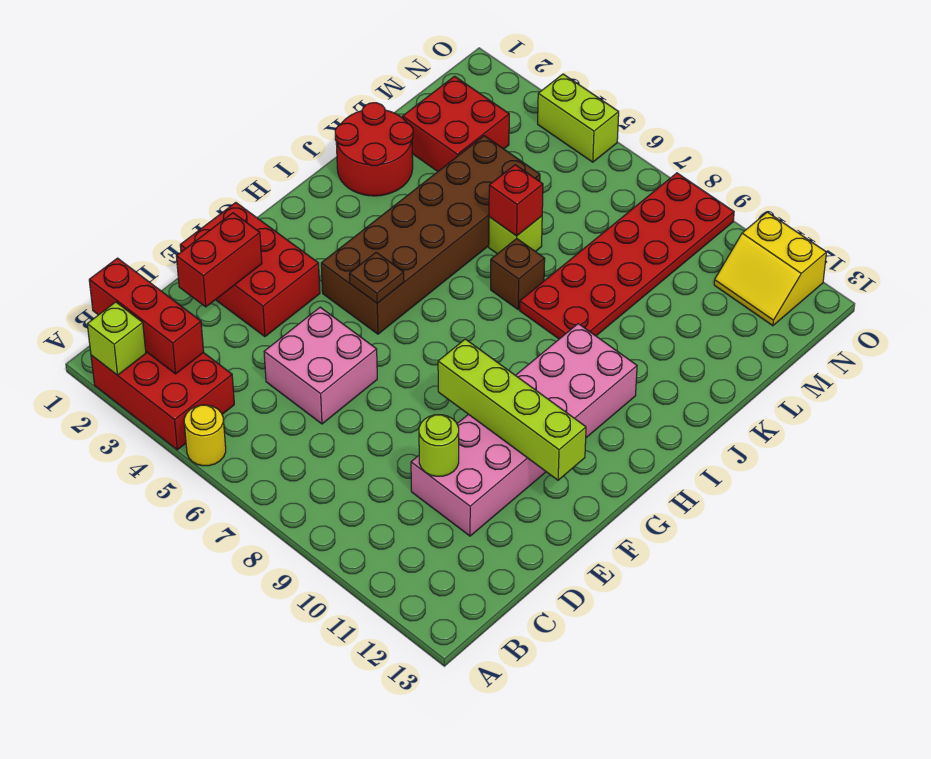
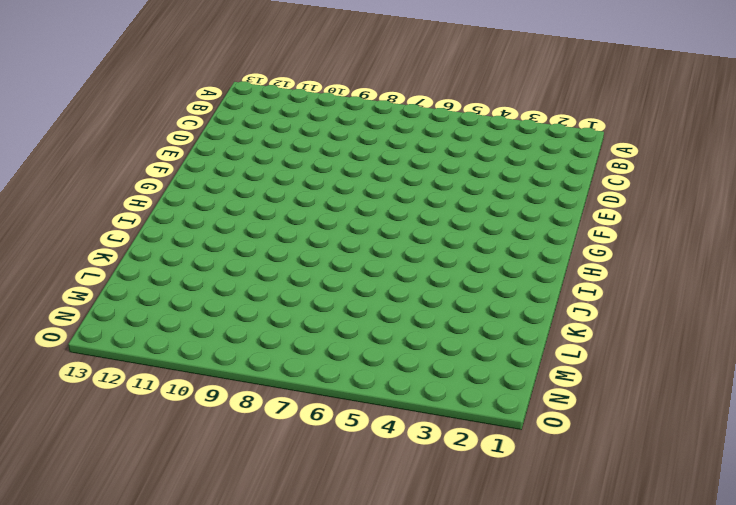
none -> red 2x3 brick [91,352,234,450]
none -> yellow 1x1 round brick [184,405,226,466]
none -> pink 2x2 brick [264,307,377,424]

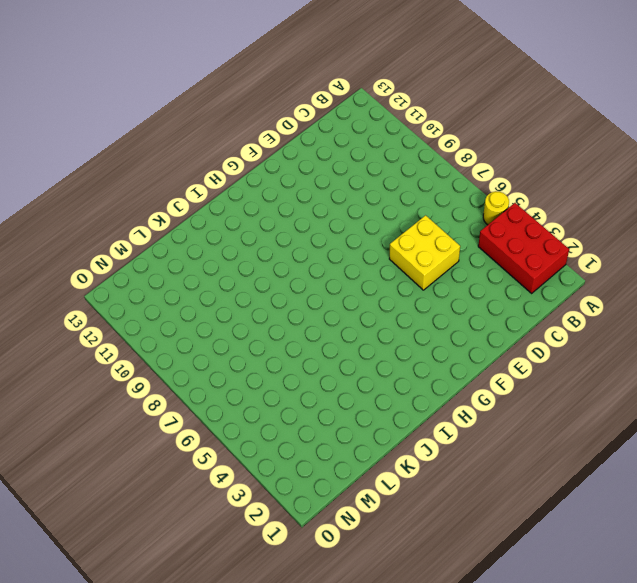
yellow 2x2 brick [390,215,460,290] -> pink 2x2 brick [264,307,377,424]
none -> pink 2x6 brick [411,324,637,536]
none -> red 2x3 brick [180,203,320,337]
none -> brown 2x6 brick [321,136,540,334]

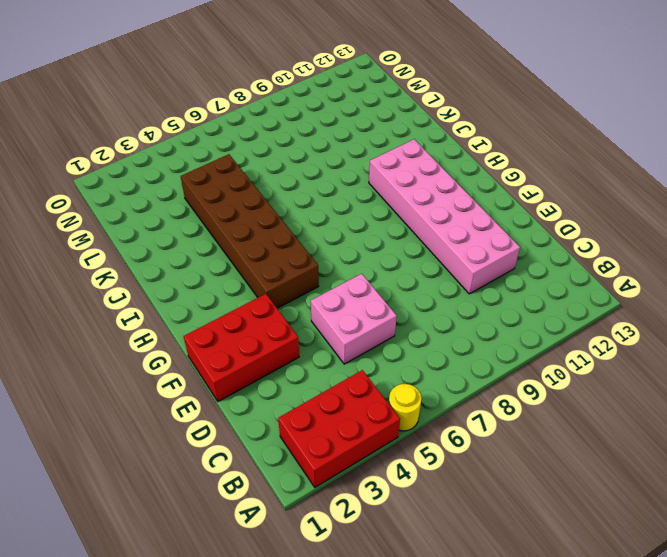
none -> red 2x2 round brick [335,103,413,196]
none -> brown 1x1 brick [491,239,545,309]
none -> red 2x6 plate [520,173,734,339]

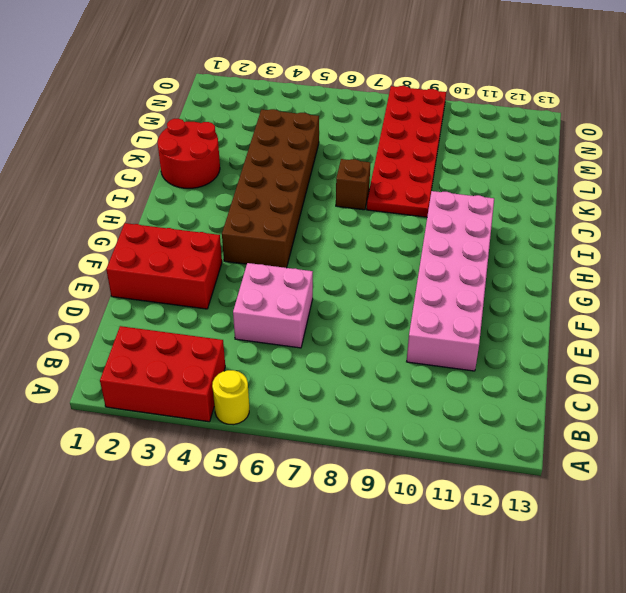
none -> lime 1x1 brick [489,216,542,254]
none -> red 2x2 brick [403,76,509,171]
none -> yellow 2x2 slope [714,212,826,326]

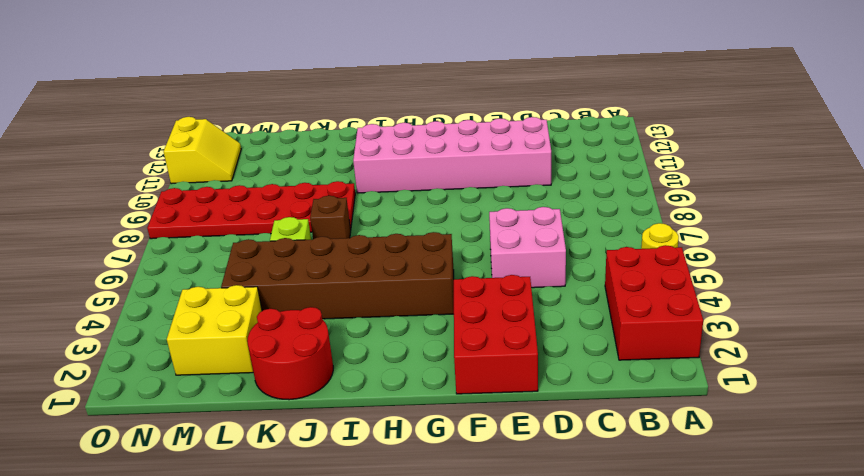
yellow 2x2 brick [167,285,262,375] -> red 2x2 brick [403,76,509,171]
none -> lime 1x2 brick [538,74,619,162]
none -> lime 1x1 brick [87,302,146,375]
none -> red 1x3 brick [89,258,204,374]

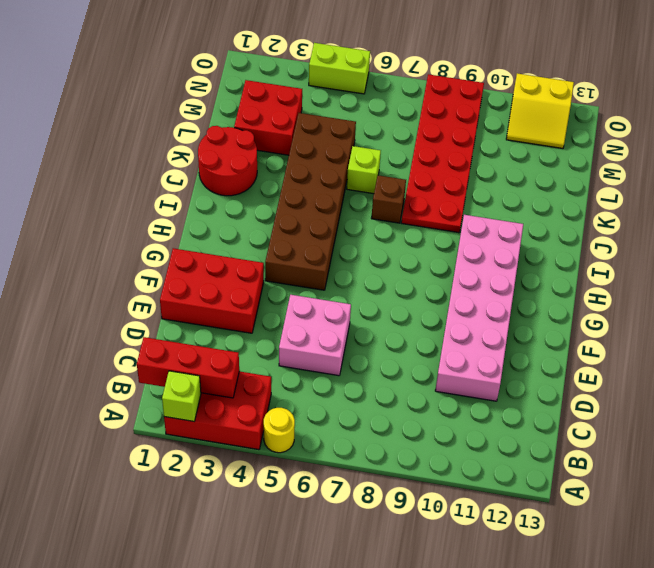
none -> red 1x2 brick [176,213,262,307]
none -> lime 1x1 round brick [419,415,459,476]
none -> lime 1x4 brick [438,339,586,480]

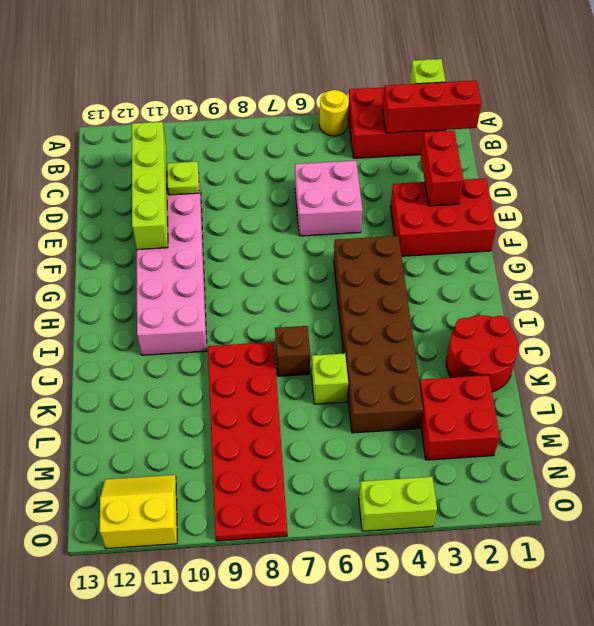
lime 1x4 brick [132,122,168,250] -> lime 1x4 brick turned to [438,339,586,480]
lime 1x1 plate [167,161,199,195] -> lime 1x1 round brick [419,415,459,476]
none -> brown 1x1 plate [349,252,404,303]
none -> red 1x1 brick [489,165,543,236]

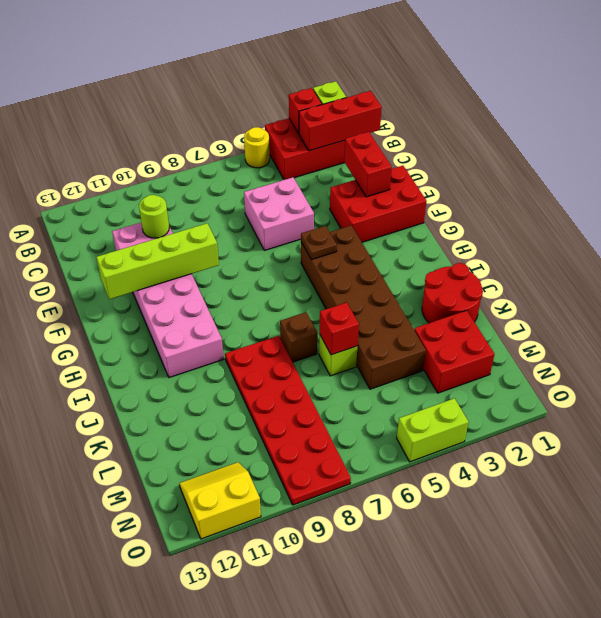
red 1x1 brick [289,88,322,134] -> none

